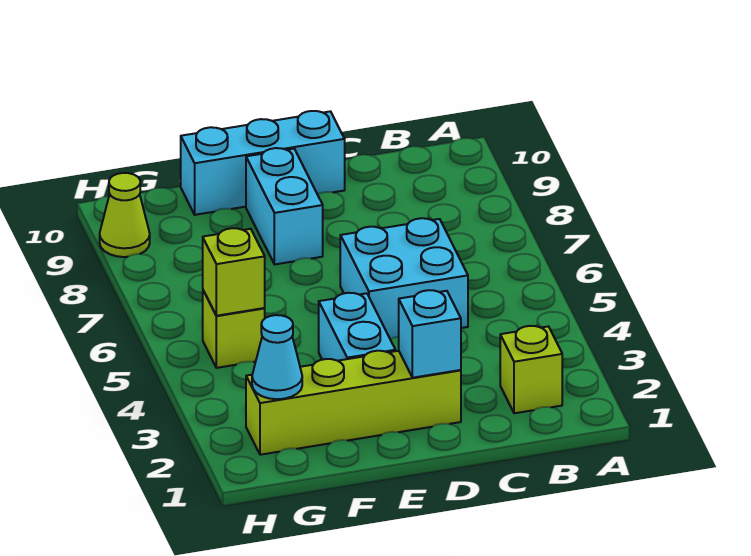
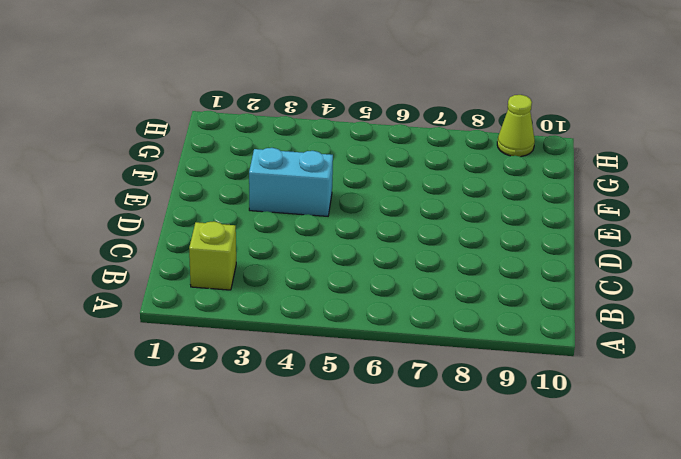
none -> cyan 2x2 brick [340,218,468,339]
none -> lime 1x4 brick [246,351,461,455]

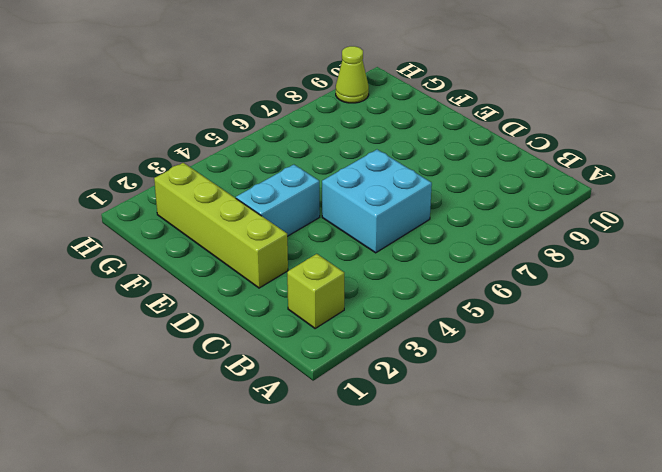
none -> cyan 1x3 brick [181,111,345,215]
none -> cyan 1x2 brick [246,148,323,264]

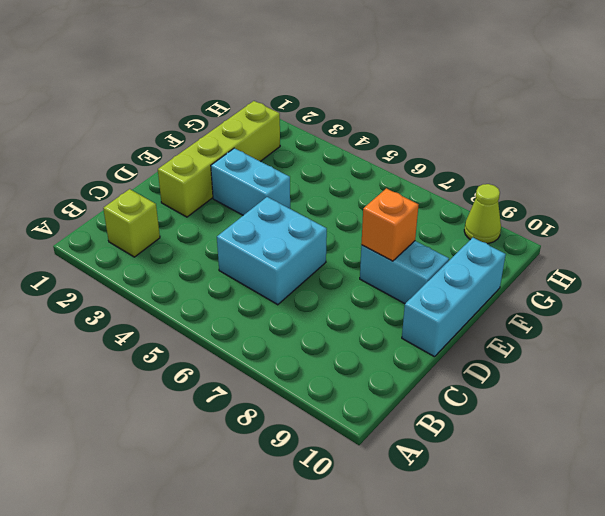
orange 1x1 brick [361,188,418,261] -> none
none -> lime 1x1 brick [203,291,265,368]
none -> cyan 1x1 brick [399,290,461,378]

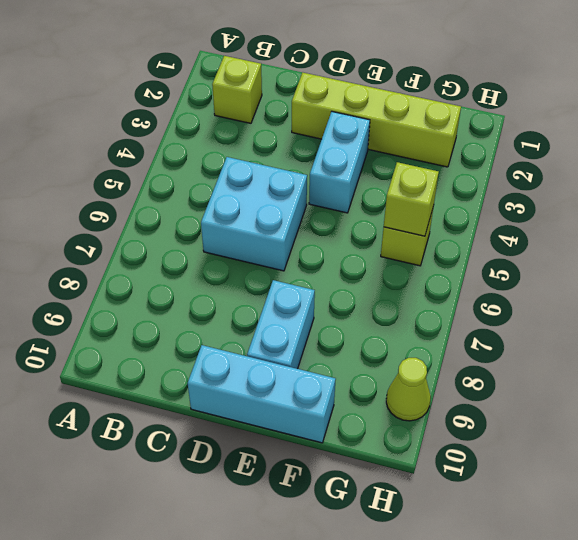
none -> cyan 1x1 brick [399,290,461,378]
none -> cyan 1x1 cone [252,315,302,399]

